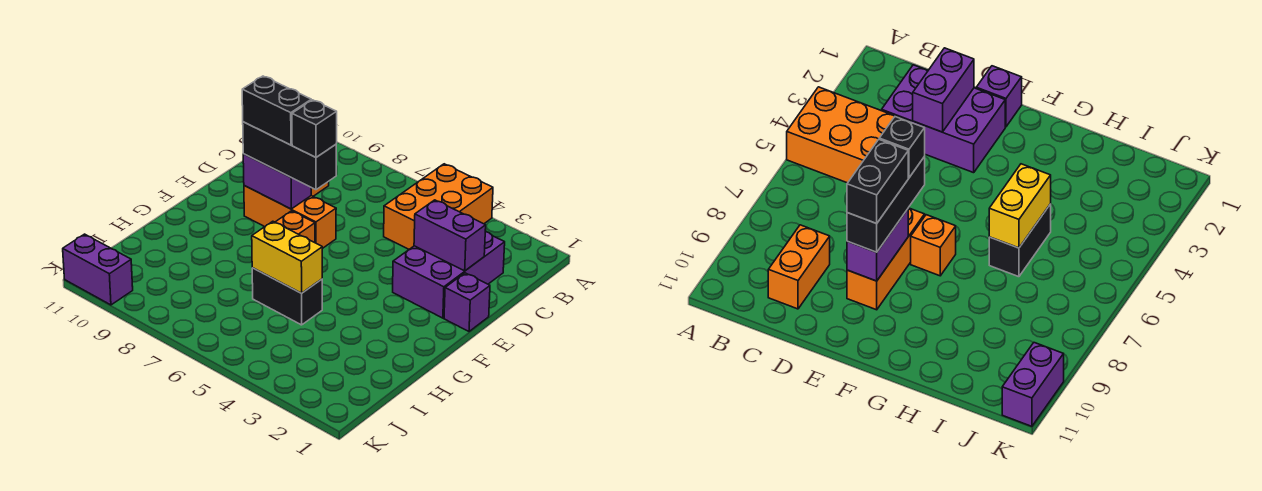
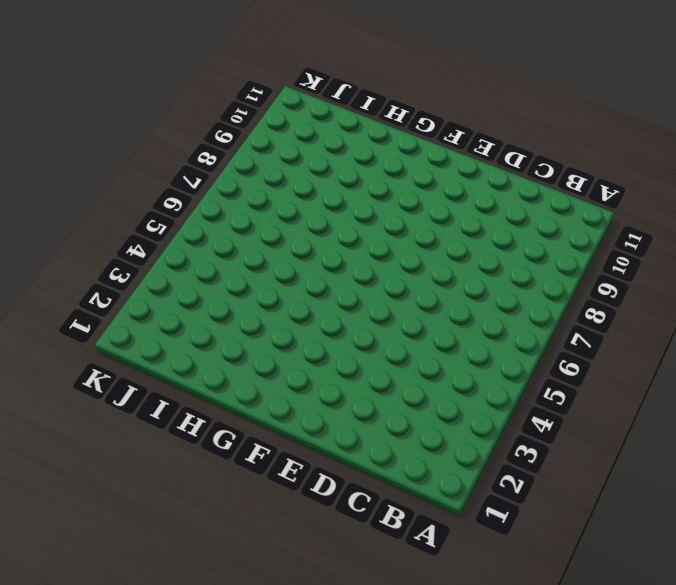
none -> orange 2x3 brick [384,164,493,249]
none -> purple 2x3 brick [393,232,505,318]
none -> orange 1x2 brick [768,225,830,309]

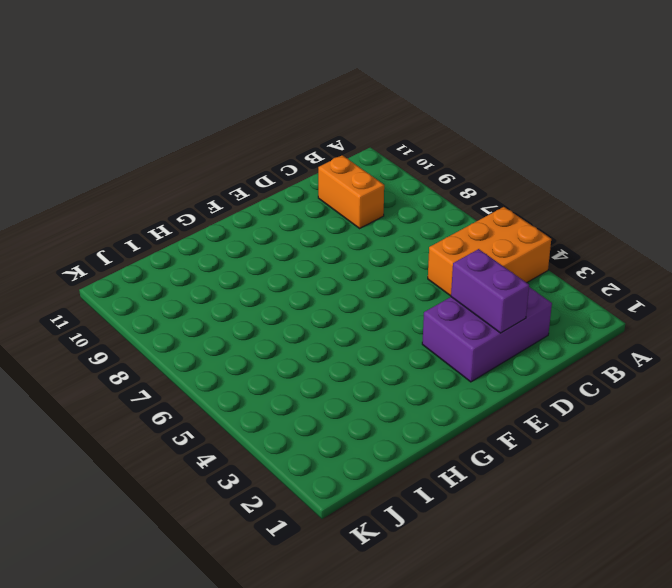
none -> purple 1x1 brick [444,273,490,331]
none -> orange 1x3 brick [244,186,336,249]
none -> orange 1x1 brick [275,211,315,243]

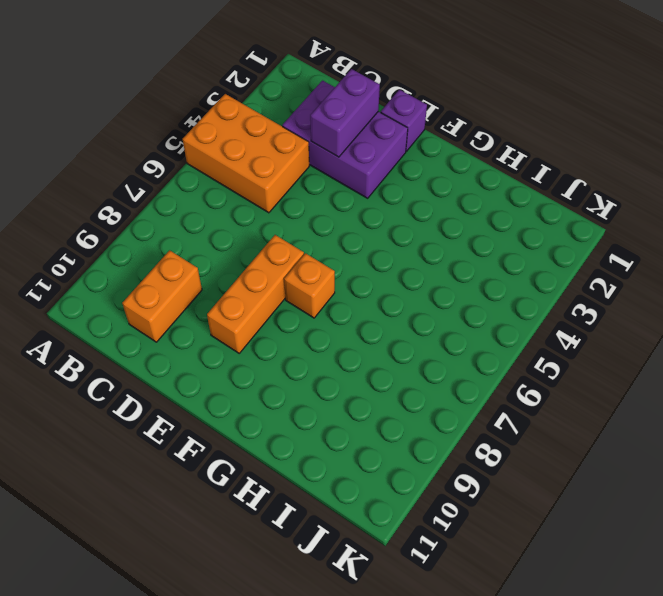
none -> black 1x2 brick [252,268,322,325]
none -> purple 1x2 brick [63,234,133,305]
none -> purple 1x2 brick [243,154,311,209]

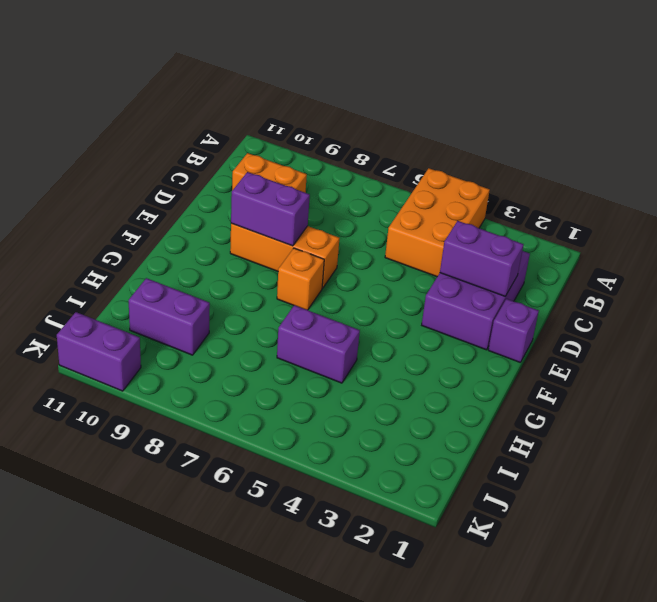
purple 1x2 brick [277,305,360,383] -> black 1x2 brick [252,268,322,325]
purple 1x2 brick [129,278,210,355] -> none
none -> yellow 1x2 brick [252,221,322,293]
none -> black 1x3 brick [243,122,336,190]
none -> black 1x1 brick [292,100,337,157]

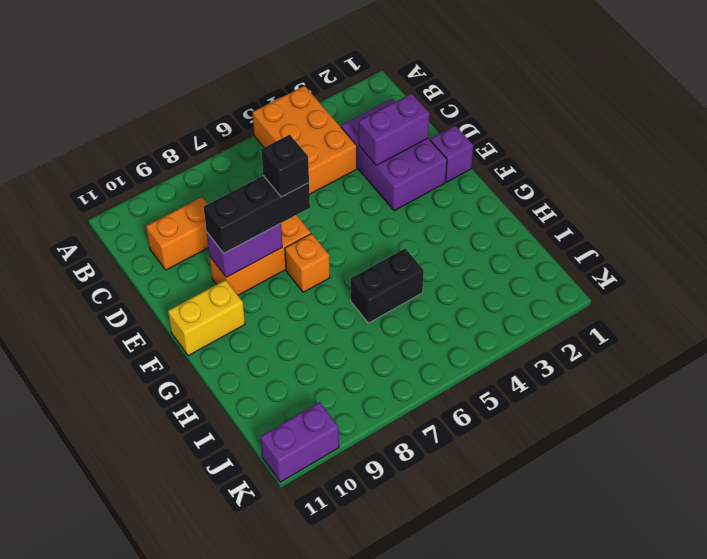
yellow 1x2 brick [168,280,245,356] -> yellow 1x2 brick moved to [252,221,322,293]
none -> black 1x2 brick [242,76,311,145]

